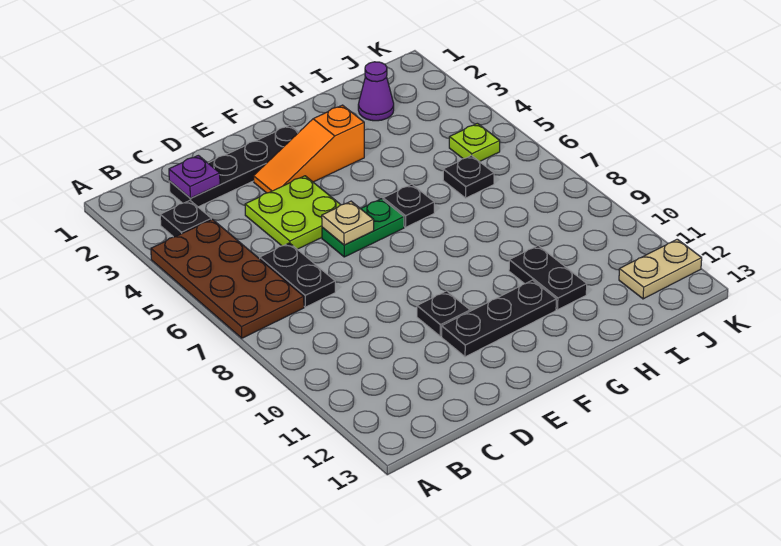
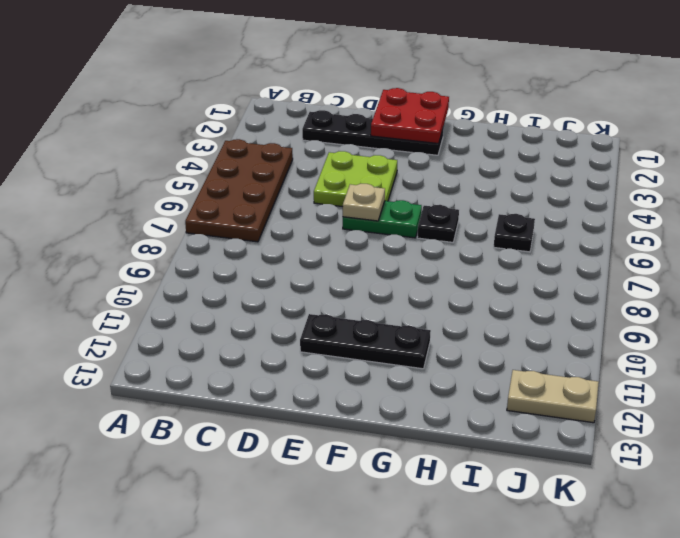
red 2x2 plate [371,88,449,144] -> none
none -> black 1x1 plate [160,201,212,237]
none -> black 1x2 plate [260,243,335,307]
none -> orange 1x3 slope [254,105,364,193]

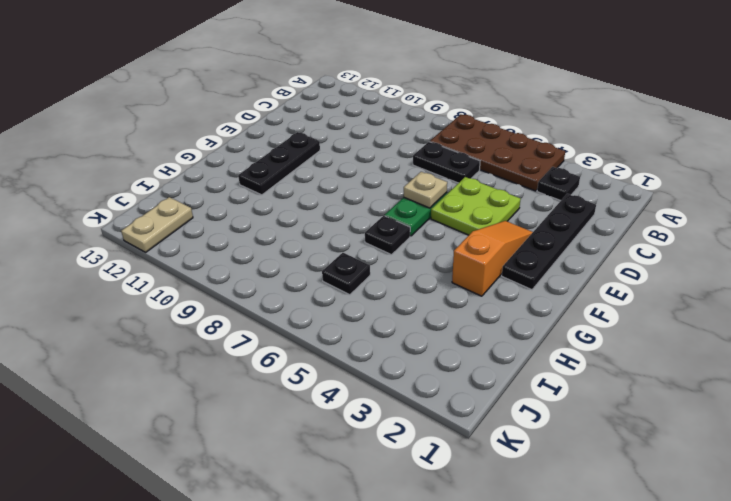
none -> black 1x1 plate [417,291,470,336]
none -> black 1x2 plate [509,246,587,310]
none -> purple 1x1 cone [358,62,394,121]

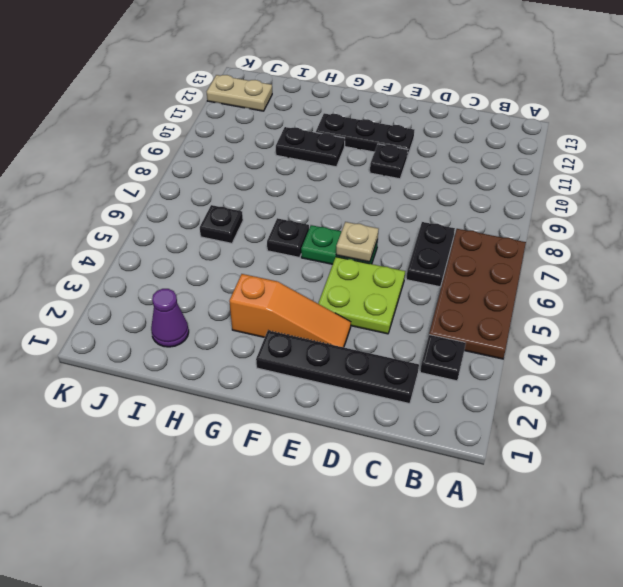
black 1x2 plate [276,127,345,167] -> black 1x2 plate turned to [509,246,587,310]
none -> lime 1x1 plate [449,123,500,162]
none -> purple 1x1 plate [169,155,220,198]

